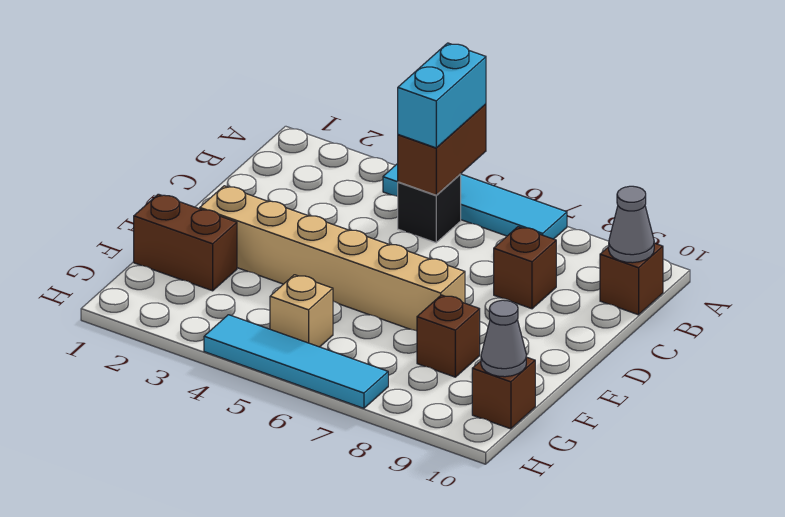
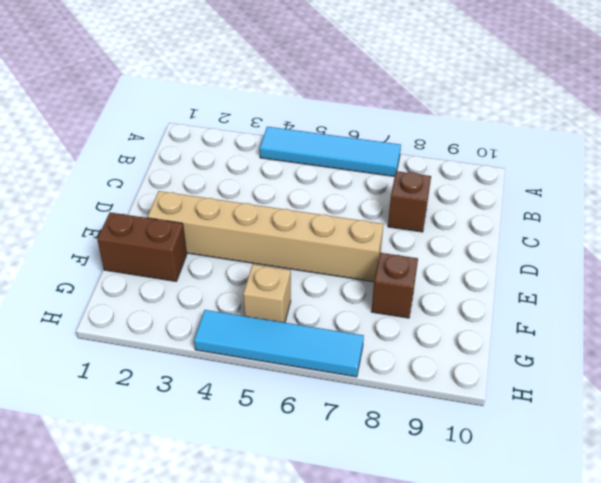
none -> black 1x1 brick [398,175,461,243]
none -> brown 1x1 brick [600,243,663,315]
none -> brown 1x1 brick [472,357,535,429]

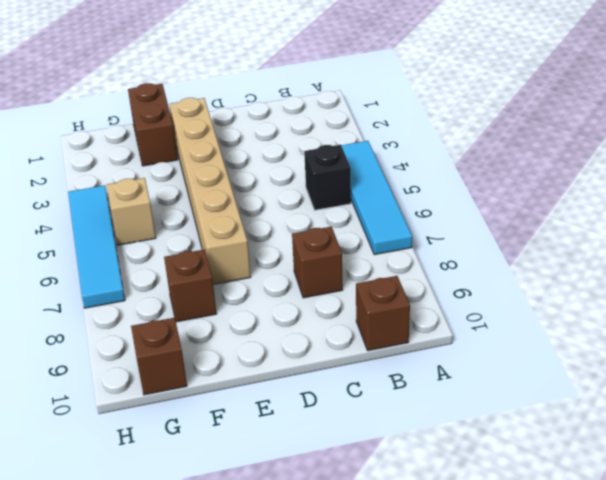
none -> brown 1x2 brick [398,104,486,195]
none -> grey 1x1 cone [609,186,654,263]
none -> grey 1x1 cone [481,300,526,377]

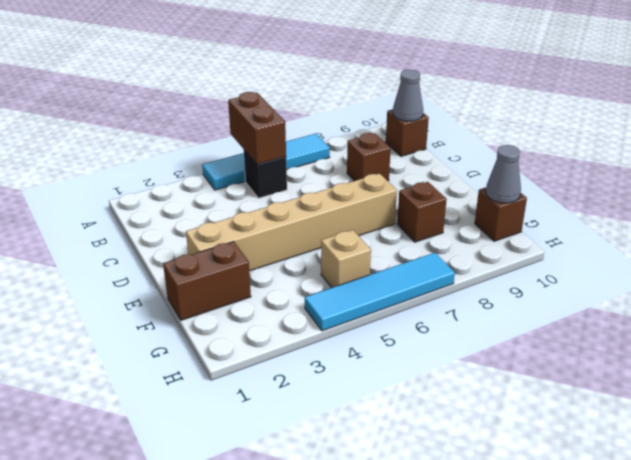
none -> cyan 1x2 brick [398,43,486,148]

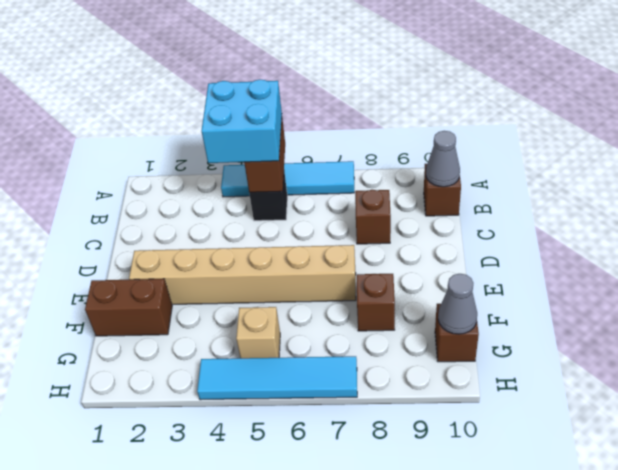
cyan 2x2 brick [201,80,282,163] -> cyan 1x2 brick [398,43,486,148]

